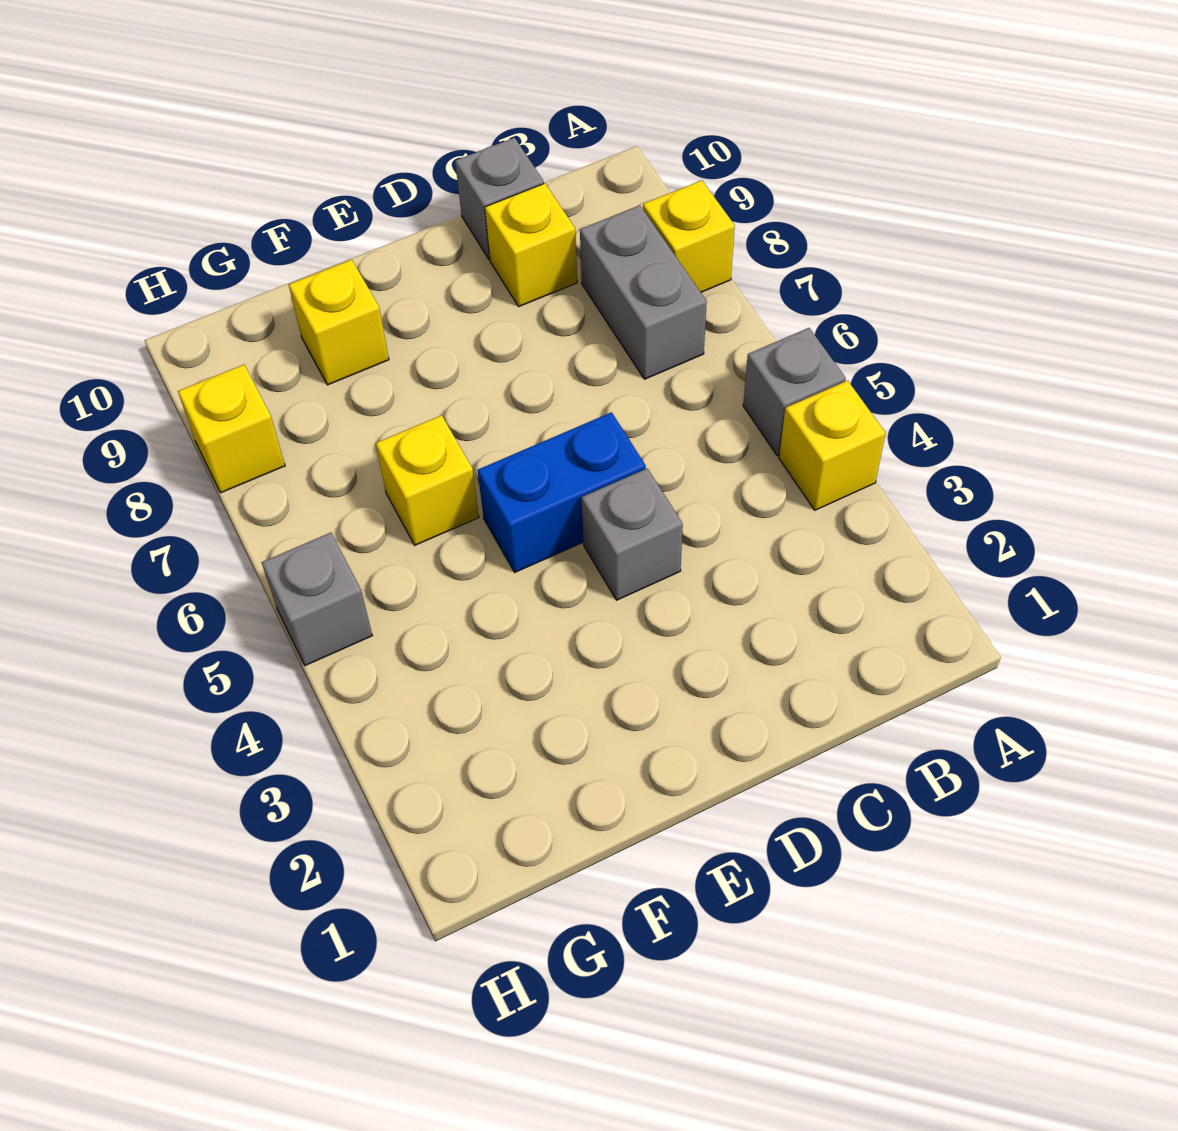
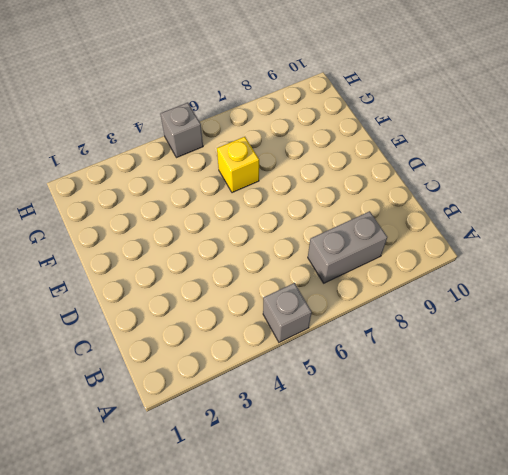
none -> yellow 1x1 brick [779,381,886,510]
none -> yellow 1x1 brick [643,180,735,292]
none -> yellow 1x1 brick [485,183,577,307]

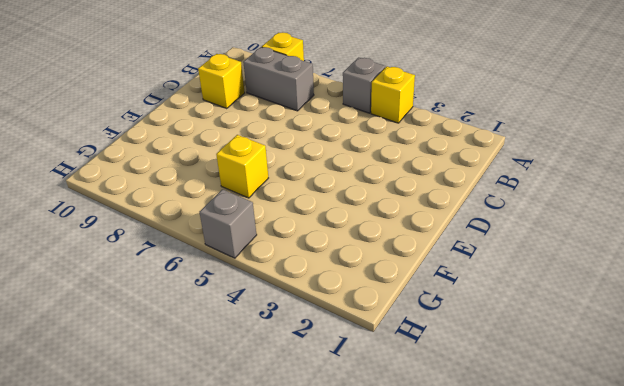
none -> grey 1x1 brick [455,138,544,259]
none -> grey 1x1 brick [582,468,683,600]
none -> blue 1x2 brick [478,412,646,572]

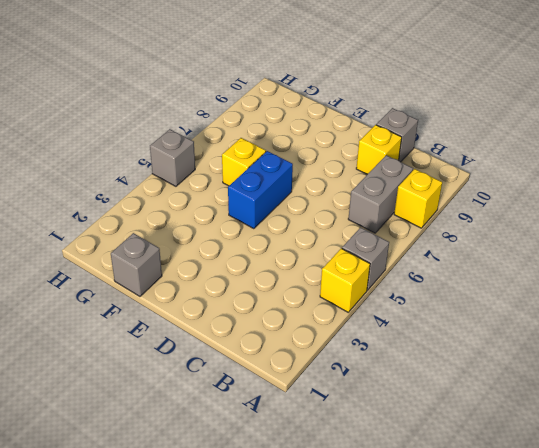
blue 1x2 brick [228,151,293,229] -> blue 1x2 brick turned to [478,412,646,572]
grey 1x1 brick [111,233,162,296] -> grey 1x1 brick moved to [582,468,683,600]
none -> yellow 1x1 brick [289,260,389,385]
none -> yellow 1x1 brick [178,365,285,493]

